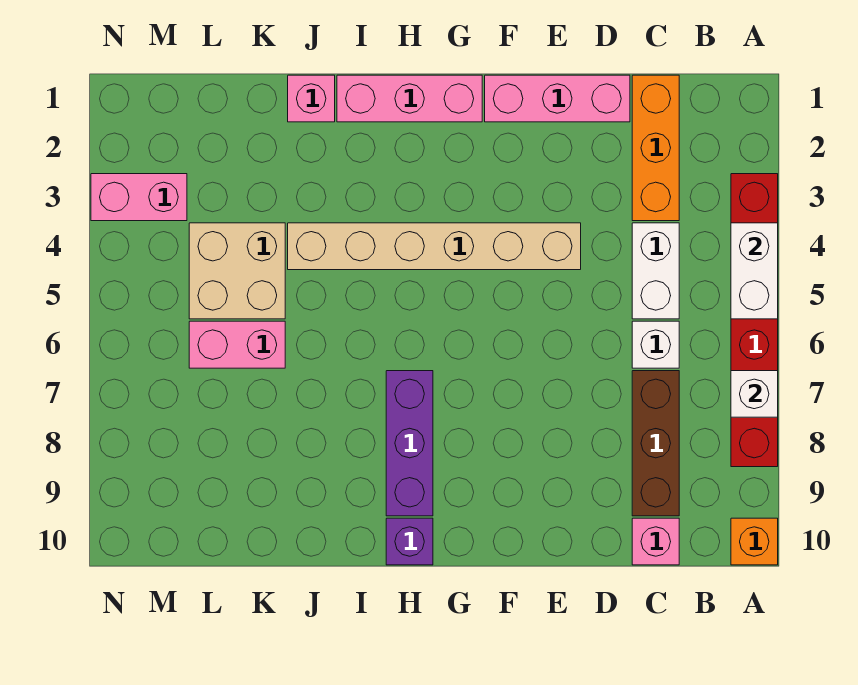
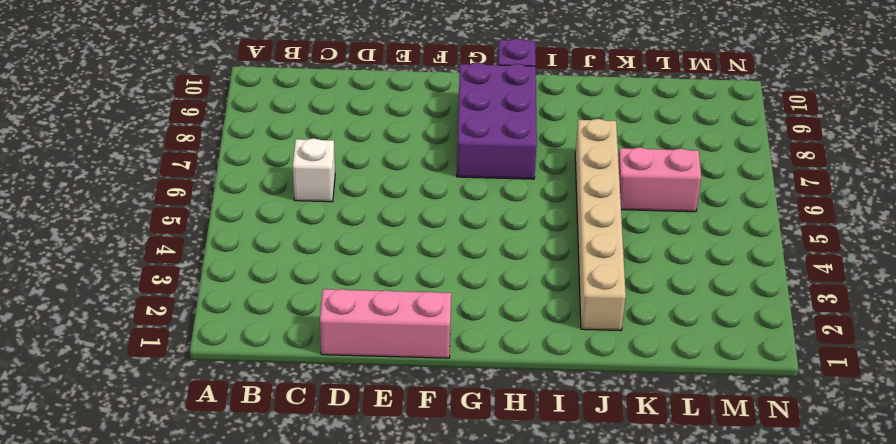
purple 2x3 brick [457,63,537,179] -> purple 1x3 brick [386,371,433,516]
tan 1x6 brick [575,119,626,331] -> tan 1x6 brick turned to [288,223,581,270]
none -> red 1x6 brick [731,174,778,467]
none -> orange 1x1 brick [731,518,778,565]
none -> orange 1x3 brick [632,75,679,221]

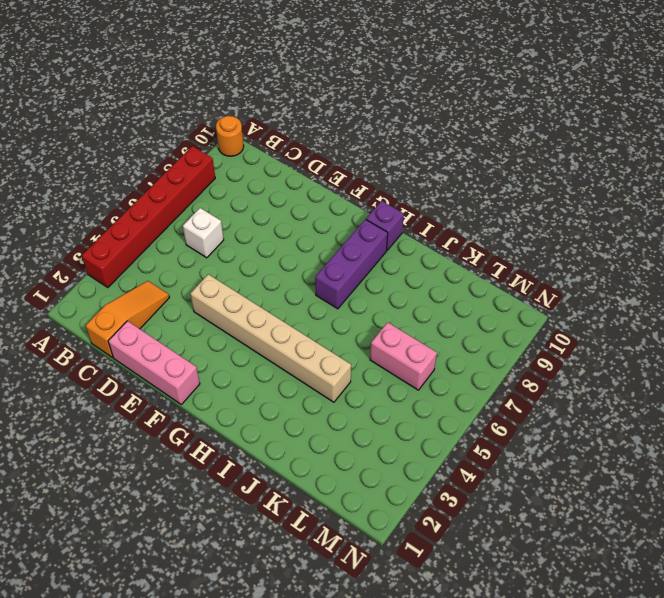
orange 1x1 round brick [216,116,244,156] -> orange 1x1 brick [731,518,778,565]
orange 1x3 slope [85,281,169,358] -> orange 1x3 brick [632,75,679,221]
none -> white 1x2 brick [632,223,679,319]
none -> brown 1x3 brick [632,371,679,516]
none -> pink 1x1 brick [632,518,679,565]

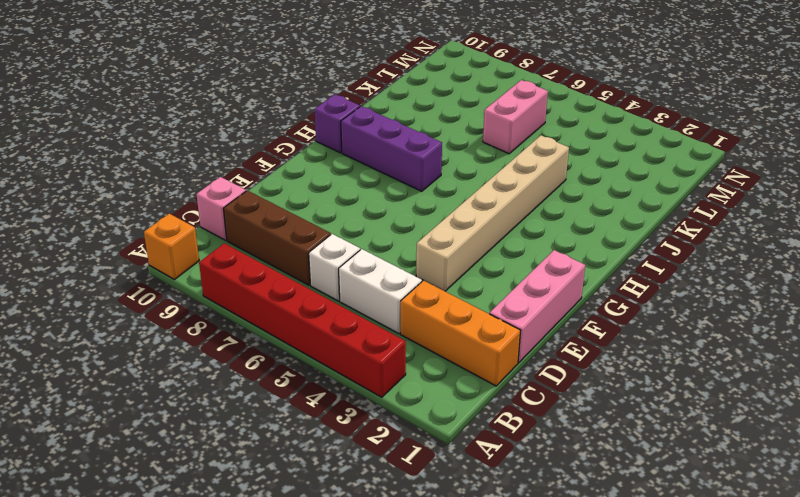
none -> pink 1x3 brick [337,75,482,122]
none -> pink 1x1 brick [288,75,335,122]
none -> tan 2x2 brick [189,223,285,319]

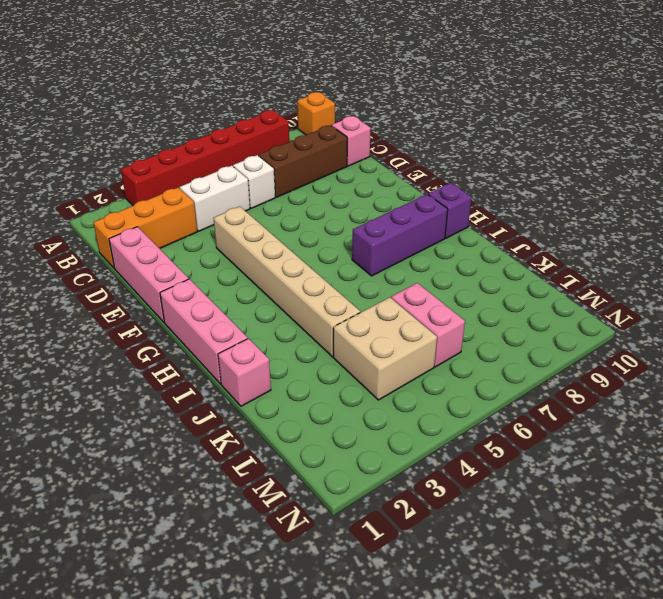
none -> pink 1x2 brick [91,174,187,221]
none -> white 1x2 brick [731,223,778,319]
none -> white 1x1 brick [731,371,778,417]

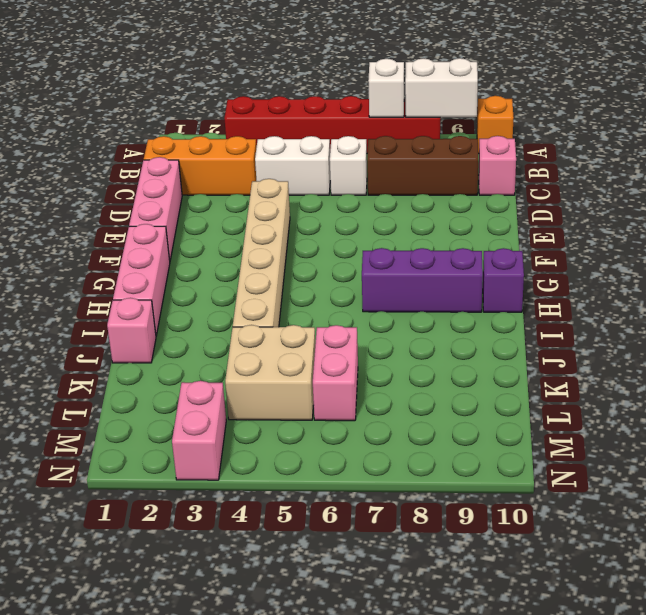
white 1x2 brick [405,58,478,117] -> white 1x2 brick moved to [731,223,778,319]

